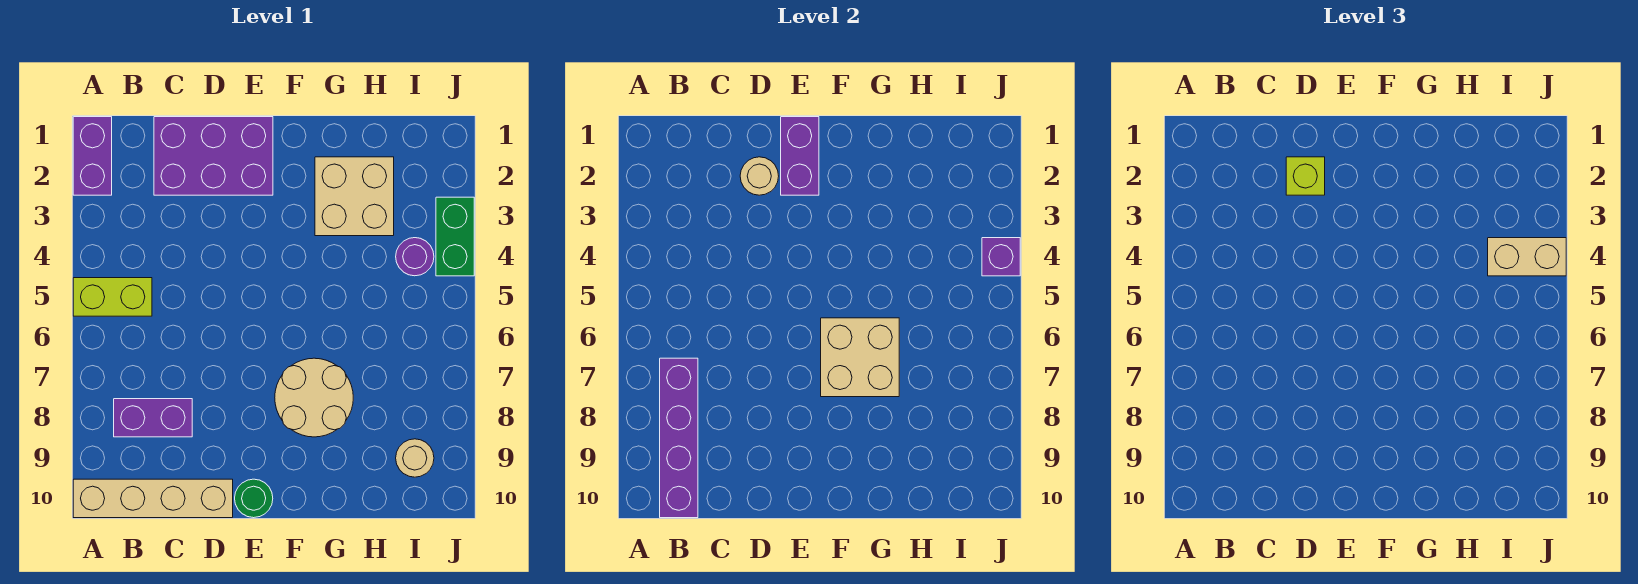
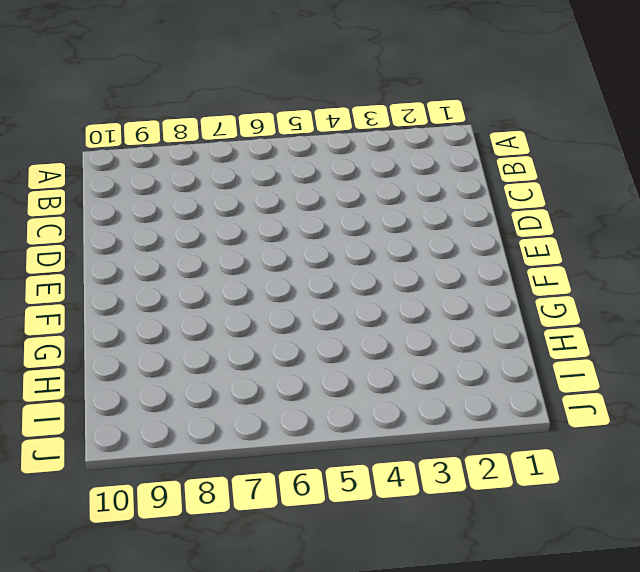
none -> purple 1x2 brick [73,117,112,195]
none -> lime 1x2 brick [73,278,152,316]
none -> tan 1x4 brick [73,479,233,518]

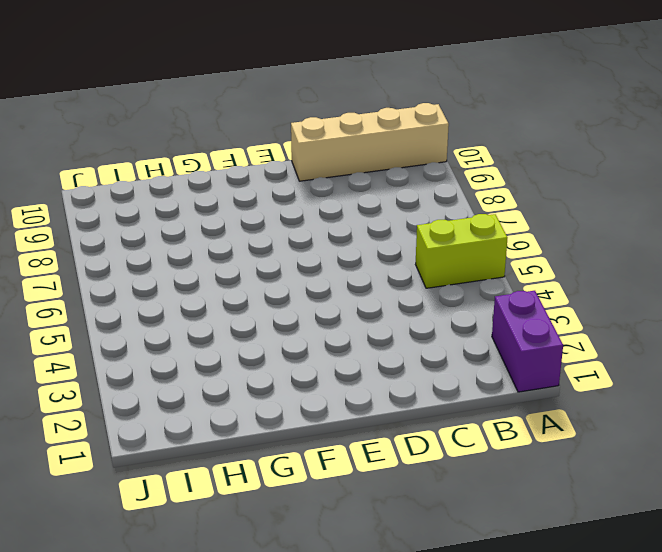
none -> purple 1x2 brick [114,399,192,437]
none -> purple 2x3 brick [154,117,273,195]
none -> green 1x1 round brick [235,479,273,518]

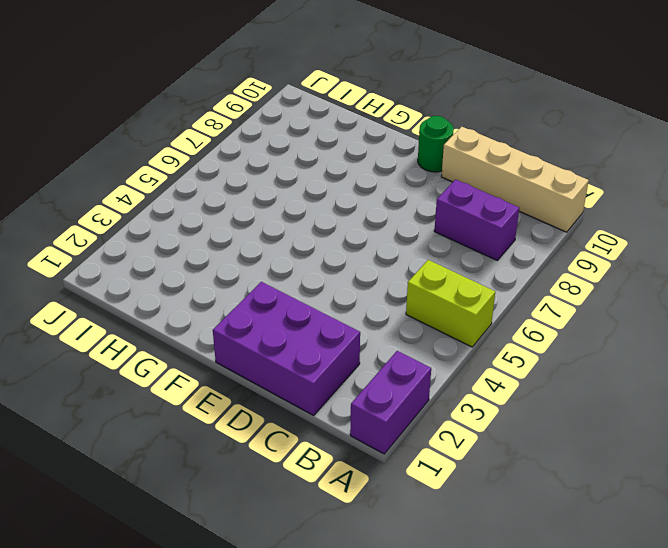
none -> tan 2x2 round brick [275,358,353,437]
none -> tan 2x2 brick [315,157,394,236]
none -> purple 1x1 round brick [396,238,434,276]

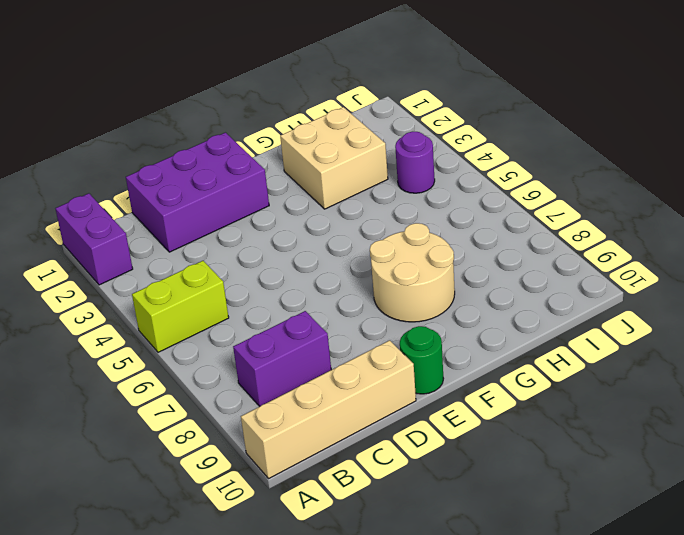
none -> tan 1x1 round brick [396,439,434,477]
none -> green 1x2 brick [436,197,474,276]
none -> purple 1x4 brick [660,358,698,518]

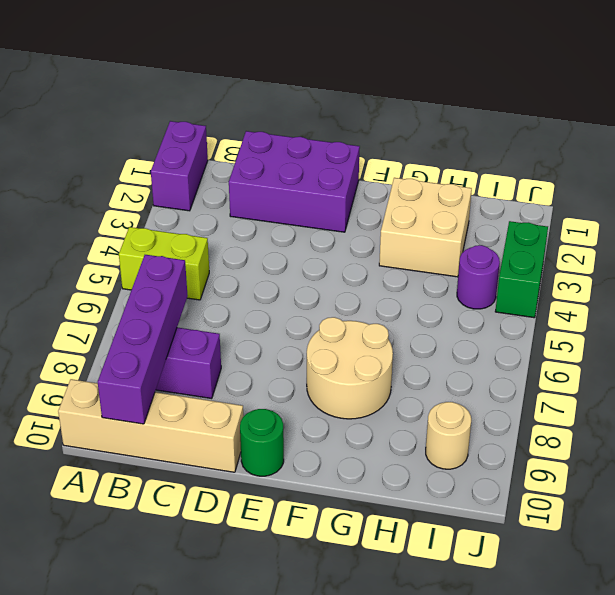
none -> tan 1x1 round brick [740,157,779,195]
none -> purple 1x2 brick [781,117,819,195]
none -> tan 2x2 brick [821,318,899,397]

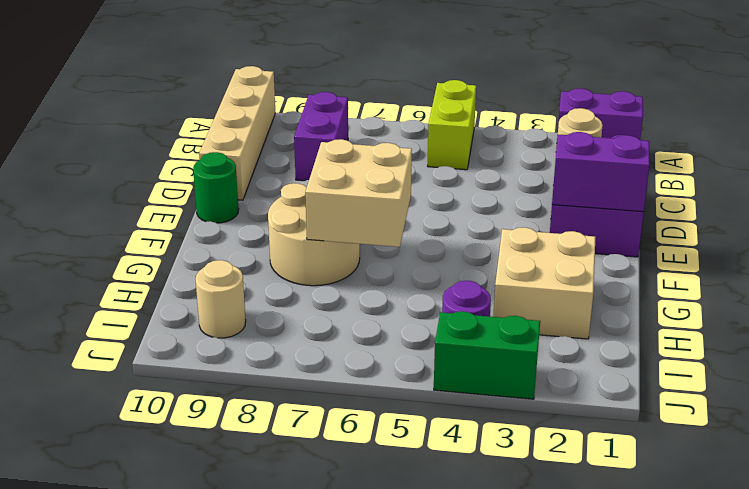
none -> purple 1x4 brick [660,358,698,518]
none -> purple 1x1 brick [982,238,1020,276]
none -> lime 1x1 brick [1286,157,1325,195]

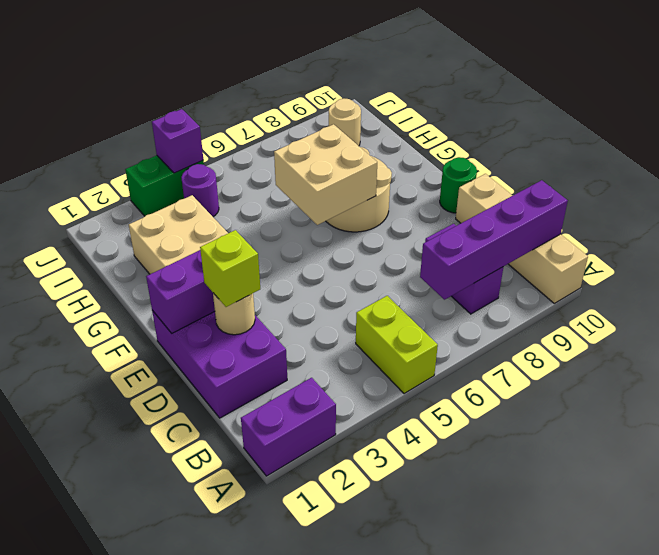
none -> tan 1x2 brick [1488,238,1566,276]

